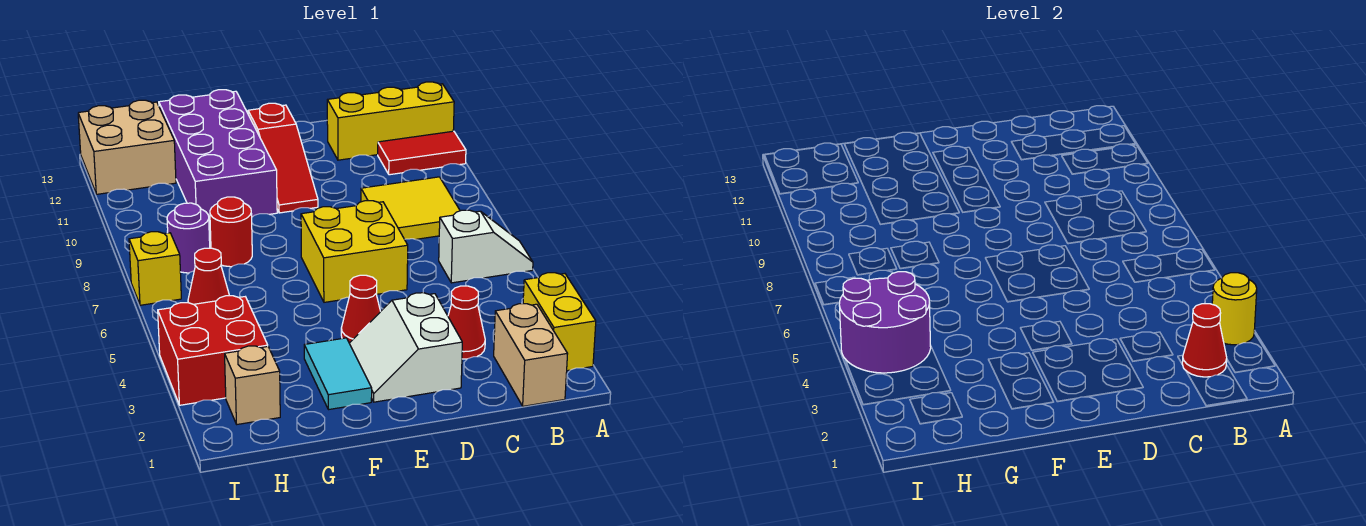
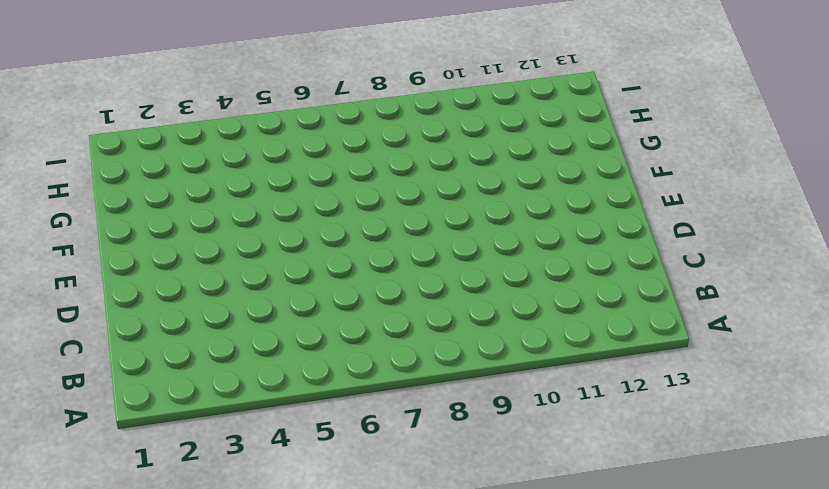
none -> yellow 1x2 brick [523,273,596,371]
none -> white 1x2 slope [439,210,533,283]
none -> red 1x2 tile [378,131,466,175]

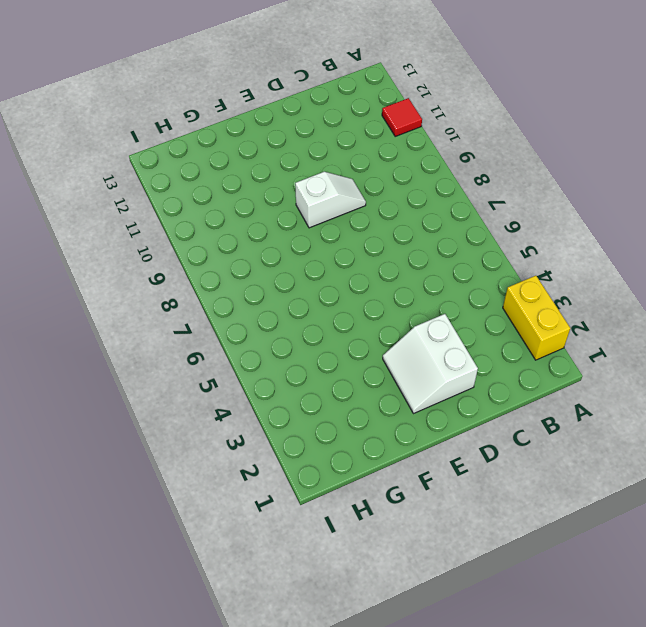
red 1x1 tile [382,98,422,136] -> red 1x2 tile [378,131,466,175]
white 1x2 slope [295,172,366,228] -> white 1x2 slope moved to [439,210,533,283]
none -> yellow 1x3 brick [327,82,454,160]
none -> tan 1x2 brick [494,304,568,406]
none -> yellow 2x2 tile [361,177,460,239]

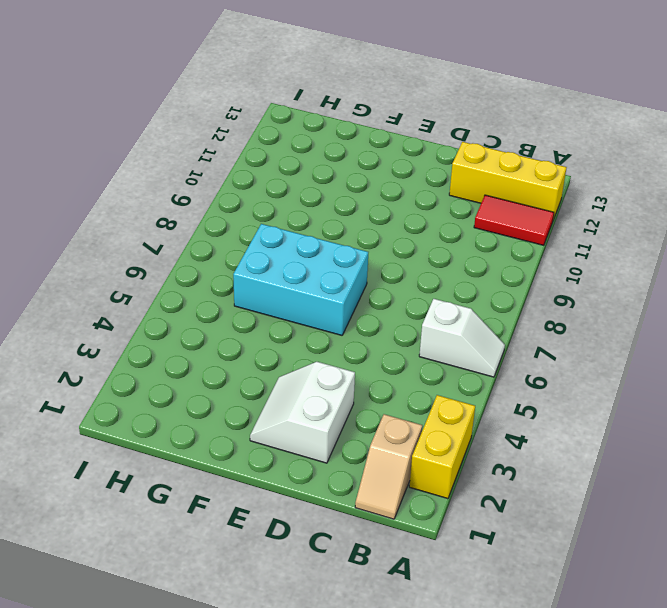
tan 1x2 slope [355,414,422,519] -> tan 1x2 brick [494,304,568,406]
cyan 2x3 brick [233,224,368,335] -> yellow 2x2 brick [301,201,408,302]
none -> yellow 2x2 tile [361,177,460,239]
none -> red 1x1 cone [448,286,485,359]
none -> red 1x1 cone [341,275,381,343]

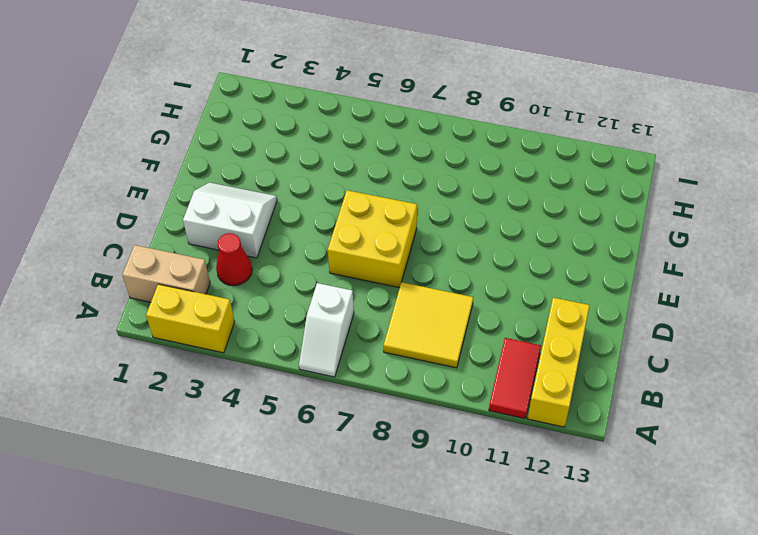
none -> red 1x1 cone [341,275,381,343]
none -> red 1x3 slope [248,103,318,213]
none -> cyan 1x2 tile [304,338,372,410]

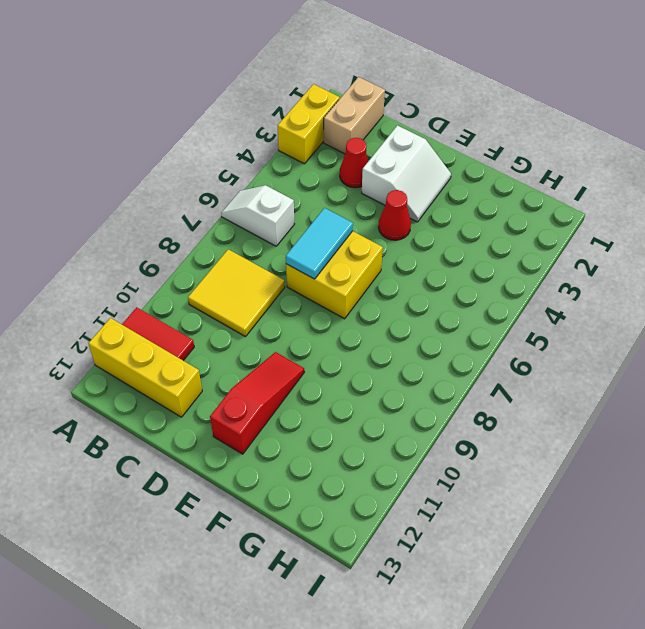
cyan 1x2 tile [286,208,353,279] -> cyan 1x2 tile moved to [304,338,372,410]
none -> purple 2x4 brick [159,90,277,223]
none -> red 1x1 round brick [210,197,252,267]
none -> tan 1x1 brick [225,346,280,424]

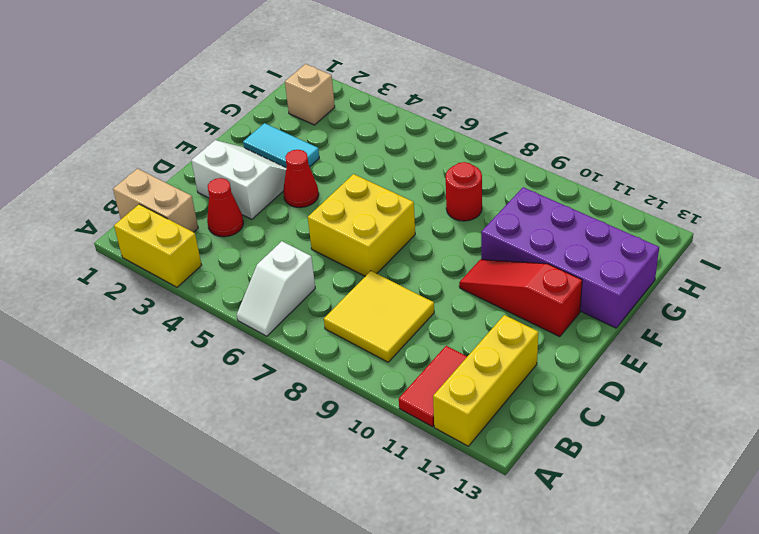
none -> red 2x2 brick [158,296,268,405]
none -> red 1x1 cone [188,248,229,304]
none -> purple 1x1 round brick [167,203,210,273]

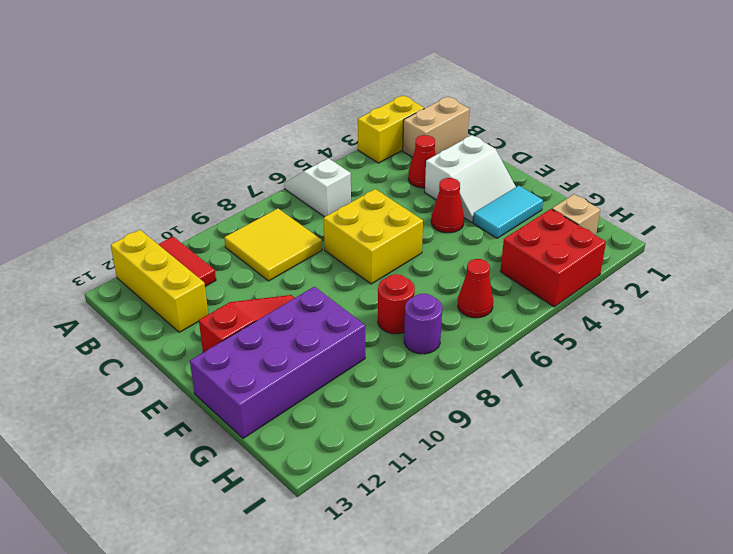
none -> tan 2x2 brick [78,100,176,194]
none -> yellow 1x1 brick [129,232,181,305]
none -> yellow 1x1 round brick [1212,273,1257,345]

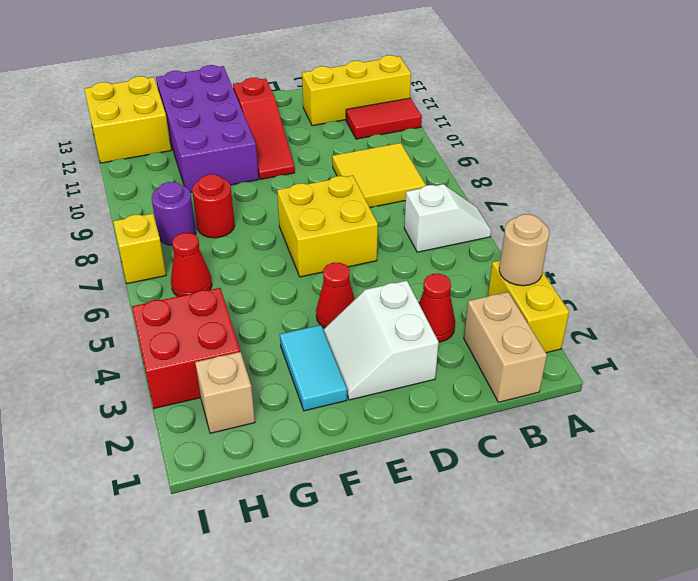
tan 1x1 round brick [499,214,549,286] -> yellow 1x1 round brick [1212,273,1257,345]
yellow 2x2 brick [84,76,171,163] -> tan 2x2 brick [78,100,176,194]
none -> red 1x1 cone [1182,304,1227,377]
none -> purple 2x2 round brick [839,272,931,373]

